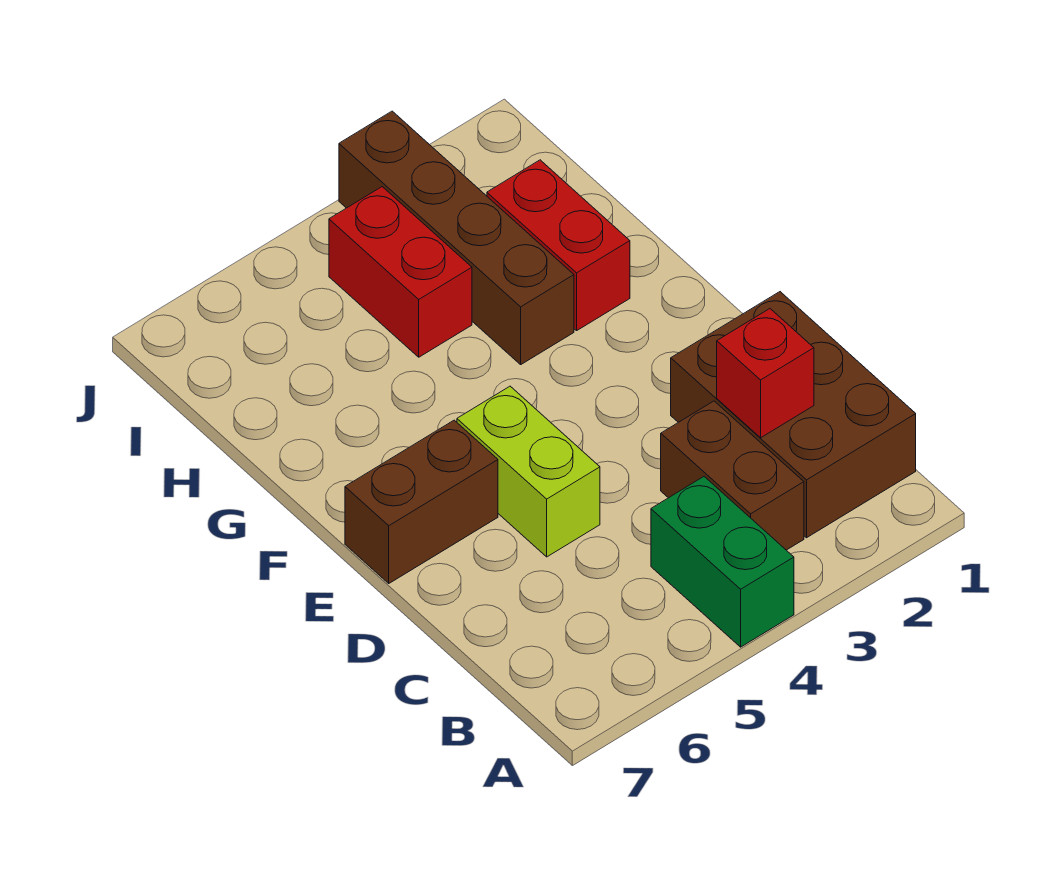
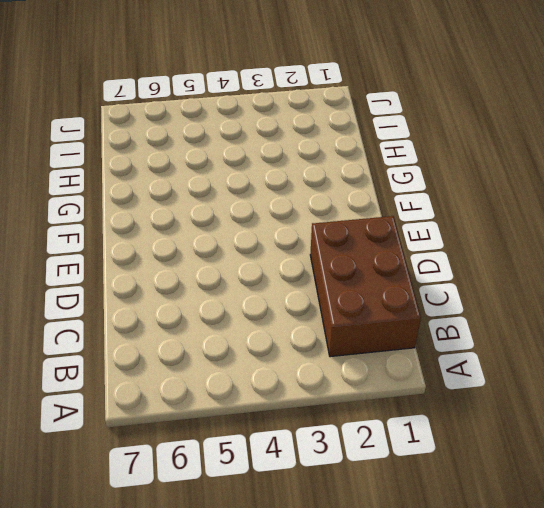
none -> green 1x2 brick [651,477,794,647]
none -> brown 1x2 brick [661,401,804,550]

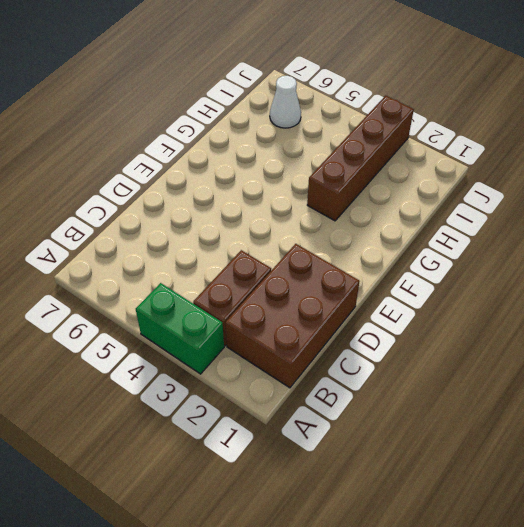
green 1x2 brick [136,283,224,374] -> green 1x2 brick turned to [651,477,794,647]
white 1x1 cone [270,76,301,128] -> none
none -> lime 1x2 brick [457,386,600,557]
none -> brown 1x2 brick [345,420,498,583]

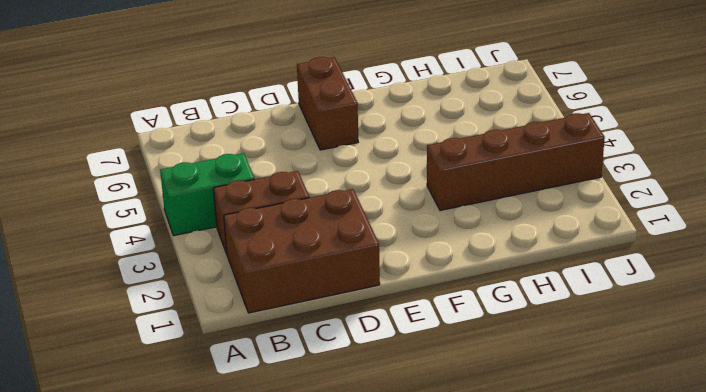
none -> lime 1x2 brick [457,386,600,557]
none -> red 1x2 brick [487,160,630,330]

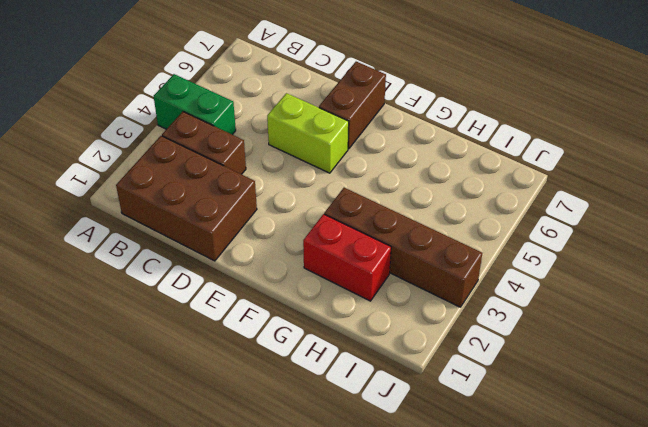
none -> red 1x2 brick [329,187,472,357]
none -> red 1x1 brick [717,309,814,438]

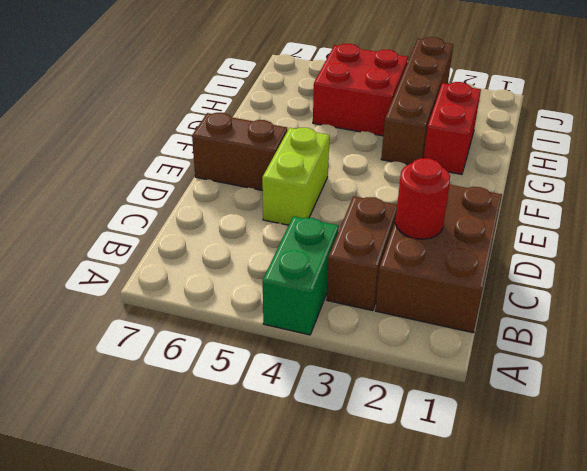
red 1x1 round brick [395,158,450,239] -> red 1x1 brick [717,309,814,438]
red 2x2 brick [313,44,408,136] -> red 1x2 brick [329,187,472,357]

